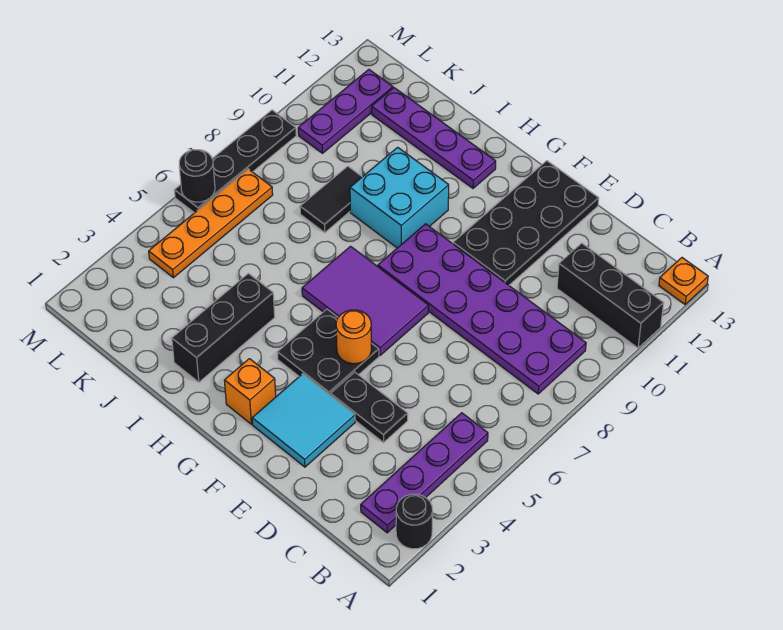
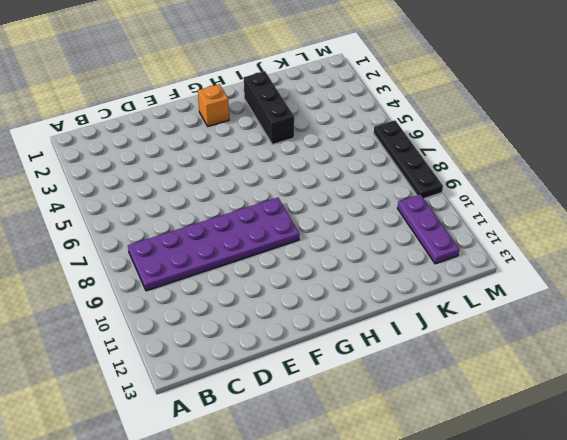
none -> black 1x1 round brick [396,494,433,549]
none -> black 1x3 brick [557,243,664,348]
none -> orange 1x1 plate [659,258,708,304]

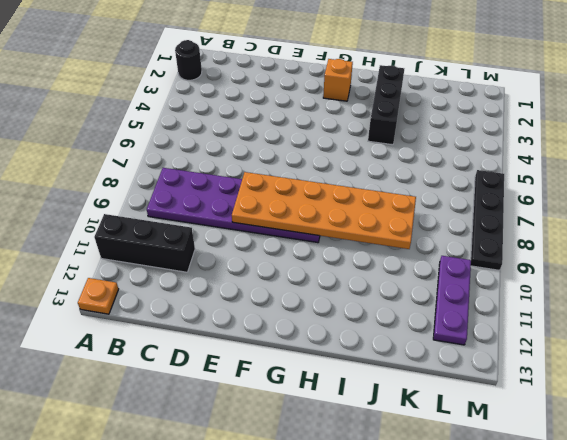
orange 2x6 plate [232,172,416,249] -> none
none -> purple 1x4 plate [361,413,488,533]
none -> black 1x2 plate [331,372,408,442]
none -> cyan 2x2 tile [252,374,355,467]

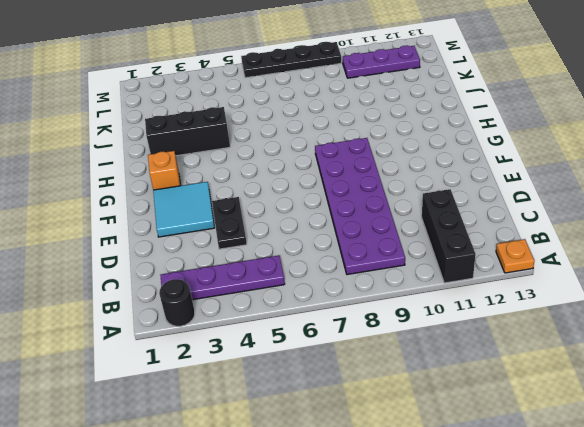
none -> black 2x4 plate [453,161,599,285]
none -> black 2x2 plate [277,309,379,395]
none -> purple 2x3 tile [302,246,429,355]

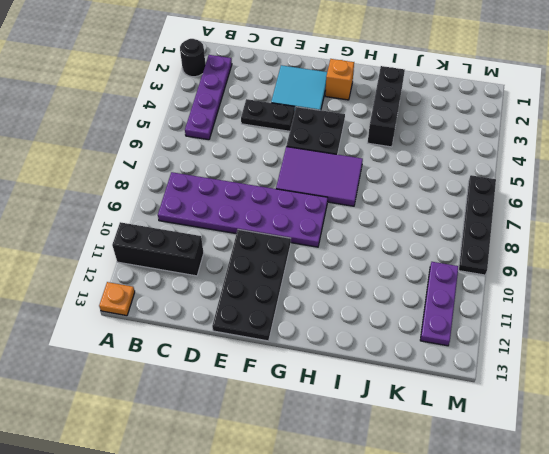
none -> cyan 2x2 brick [350,147,449,248]
none -> purple 1x4 plate [372,88,496,188]
none -> black 1x2 tile [300,166,362,233]

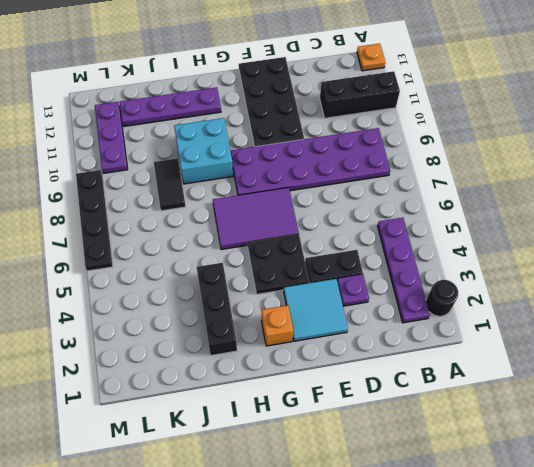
purple 1x1 plate [337,274,369,306] -> none
none -> orange 1x4 plate [149,169,273,278]
none -> orange 1x1 round brick [336,310,371,364]
none -> black 1x1 round brick [179,150,215,202]

